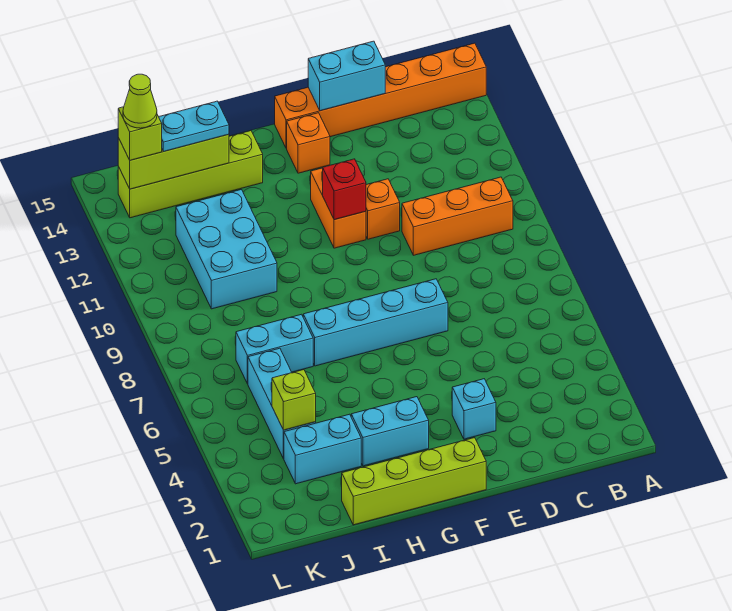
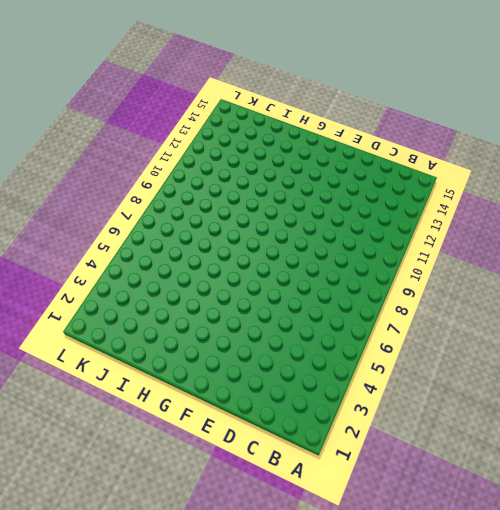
none -> orange 1x6 brick [275,43,486,148]
none -> orange 1x3 brick [402,177,513,255]
none -> cyan 1x1 brick [452,379,496,439]

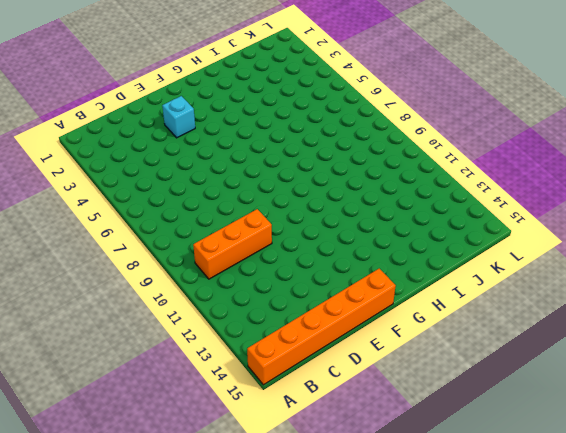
none -> cyan 1x4 brick [303,279,448,366]
none -> orange 1x1 brick [366,179,400,239]
none -> lime 1x4 brick [342,438,486,525]

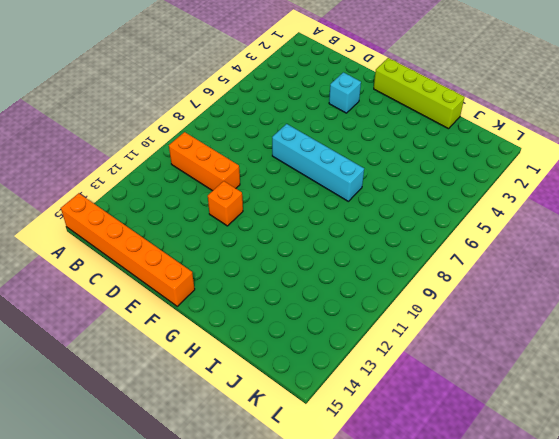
none -> orange 1x2 brick [311,168,366,248]
none -> orange 1x1 brick [287,113,330,173]
none -> cyan 1x2 brick [351,397,429,466]

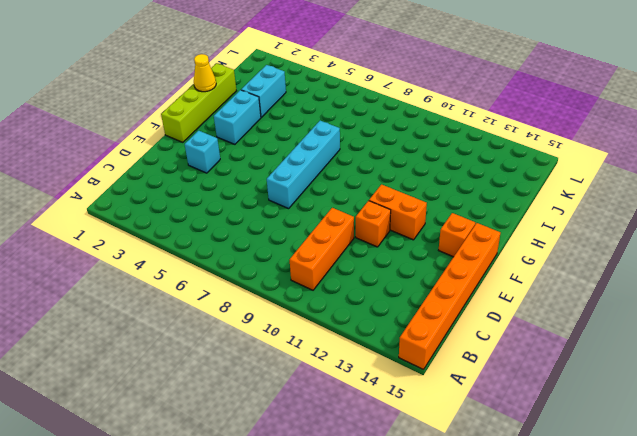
yellow 1x1 cone [194,54,216,92] -> none
none -> lime 1x4 brick [118,131,263,218]
none -> cyan 1x2 brick [236,314,313,384]
none -> cyan 2x3 brick [176,190,277,309]

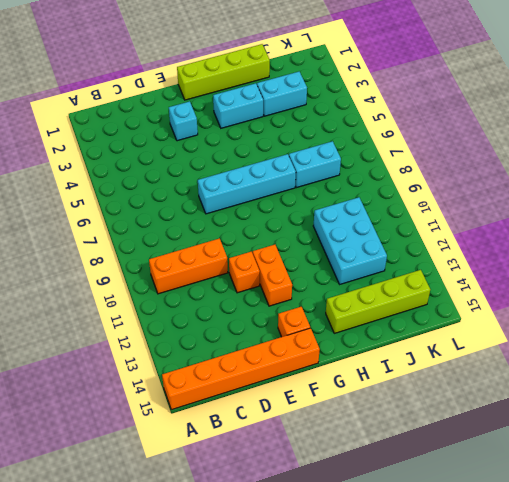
none -> cyan 1x3 brick [248,348,316,459]
none -> cyan 1x2 brick [308,41,385,111]
none -> red 1x1 brick [323,159,366,220]

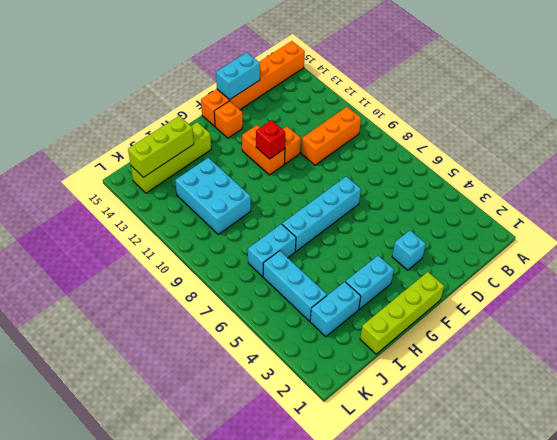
none -> lime 1x1 brick [272,370,316,430]
none -> cyan 1x2 plate [159,101,229,151]
none -> lime 1x1 brick [118,107,162,160]

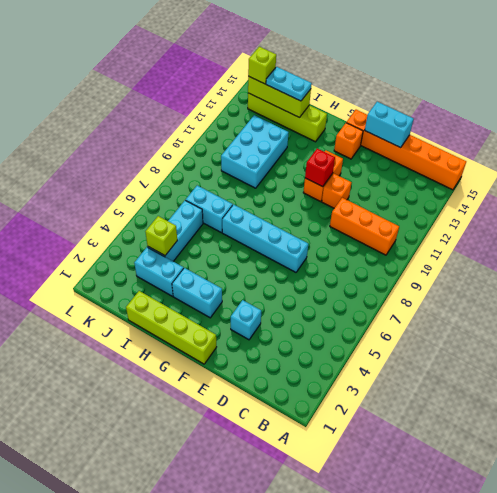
none -> lime 1x1 cone [123,74,157,128]

